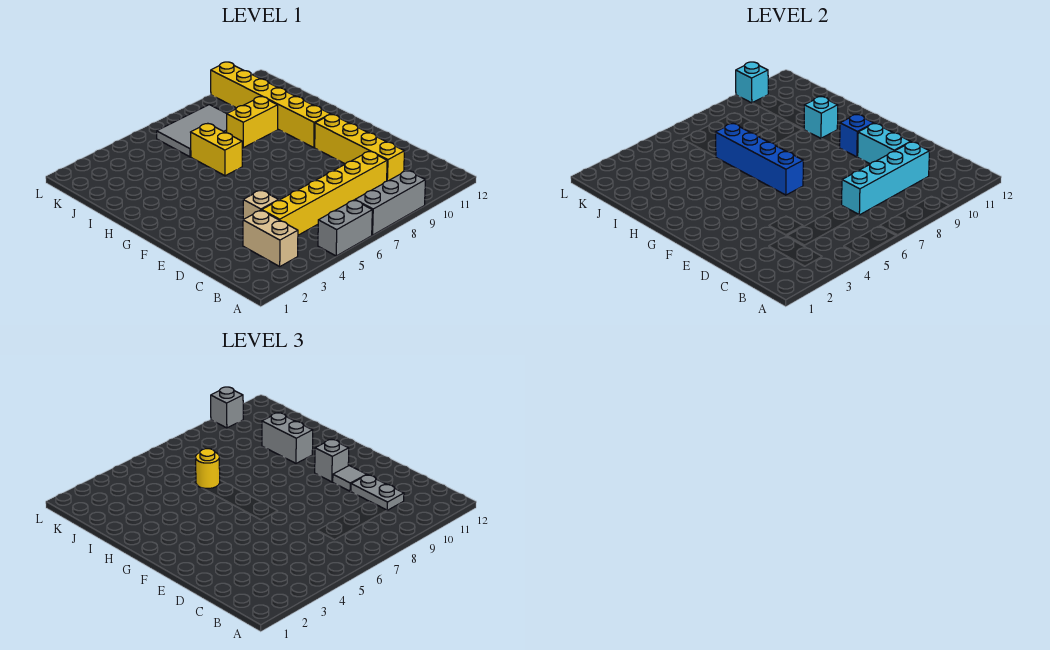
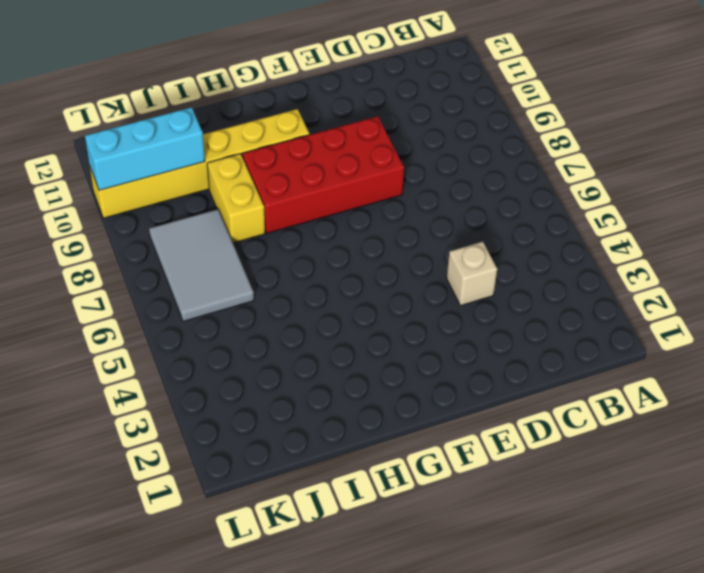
red 2x4 brick [242,116,404,233] -> none
cyan 1x3 brick [85,107,205,190] -> cyan 1x1 brick [736,62,768,103]
none -> grey 1x2 brick [318,200,372,256]
none -> grey 1x3 brick [355,170,426,235]
none -> tan 1x2 brick [243,210,298,266]

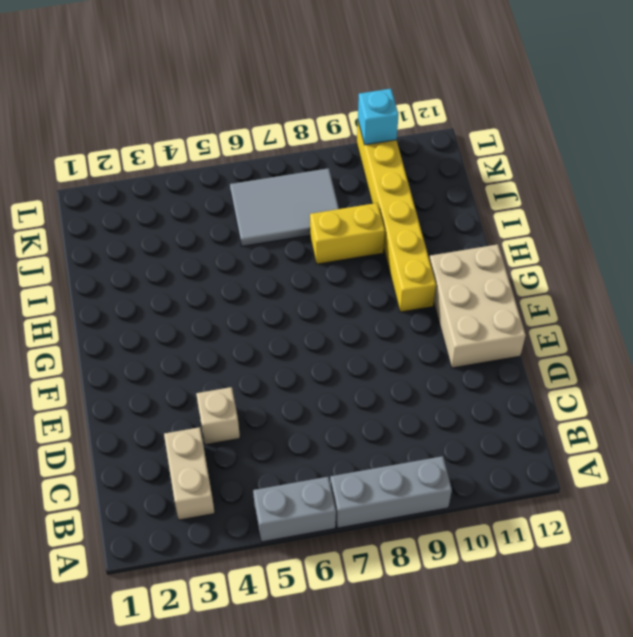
tan 2x3 brick [429,244,526,368] -> none
none -> yellow 1x6 brick [262,151,387,235]
none -> yellow 1x4 brick [315,114,405,181]
none -> yellow 1x2 brick [191,124,242,176]

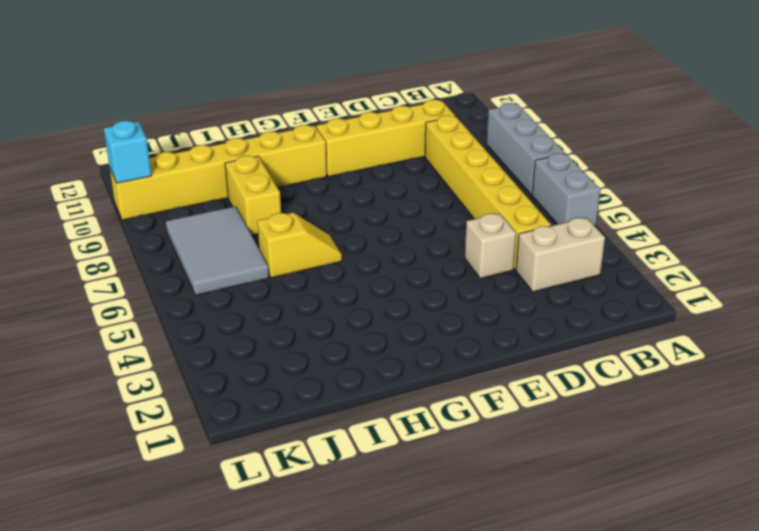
yellow 1x2 slope [257,213,342,278] -> yellow 1x2 brick [191,124,242,176]
none -> cyan 1x4 brick [842,142,930,215]
none -> cyan 1x2 brick [858,124,910,164]
none -> blue 1x4 brick [716,124,803,195]

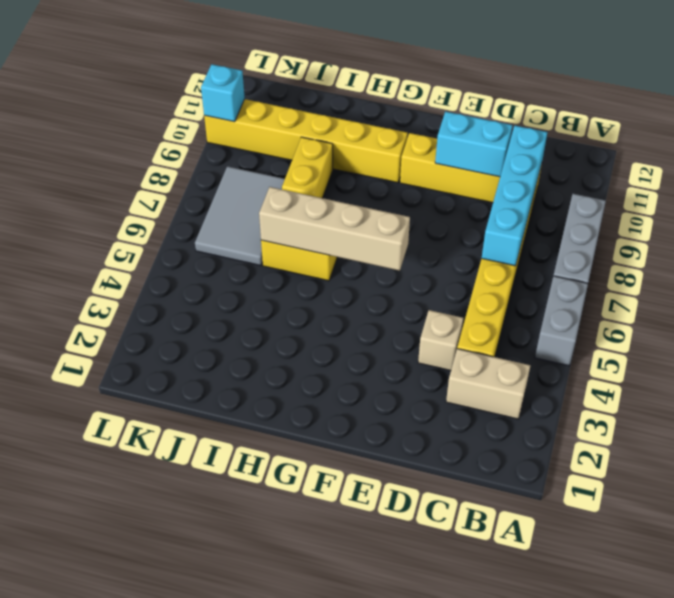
tan 1x4 brick [259,187,410,271] -> blue 1x4 brick [716,124,803,195]
none -> blue 1x1 brick [840,114,874,157]
none -> cyan 1x1 brick [804,97,838,138]
none -> grey 1x2 plate [351,475,404,510]

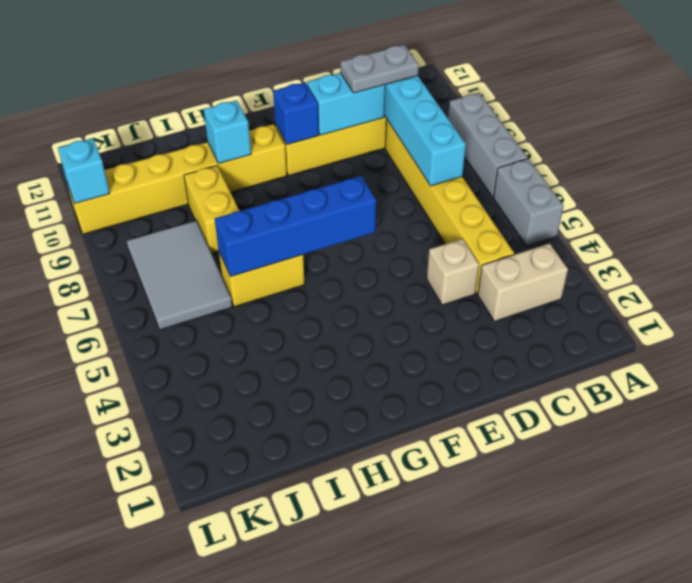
none -> grey 1x1 tile [333,466,367,491]
none -> grey 1x1 brick [315,439,349,482]
none -> grey 1x2 brick [262,413,313,463]

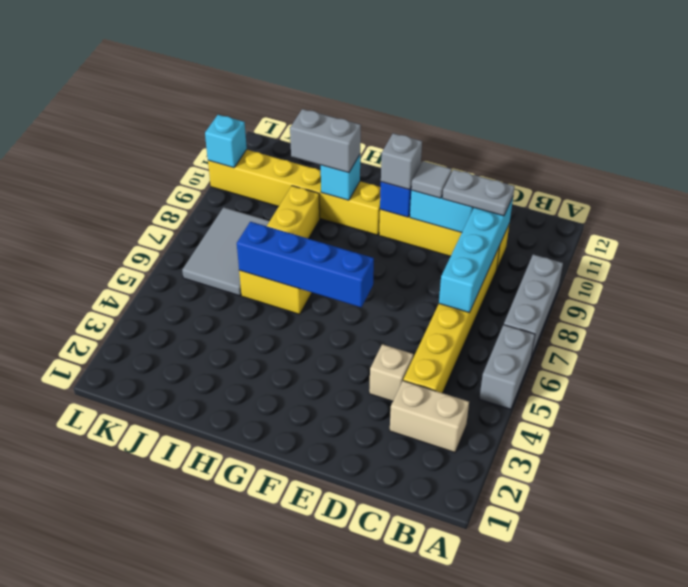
none -> yellow 1x1 round brick [196,449,220,488]
none -> grey 1x1 brick [211,387,243,428]

